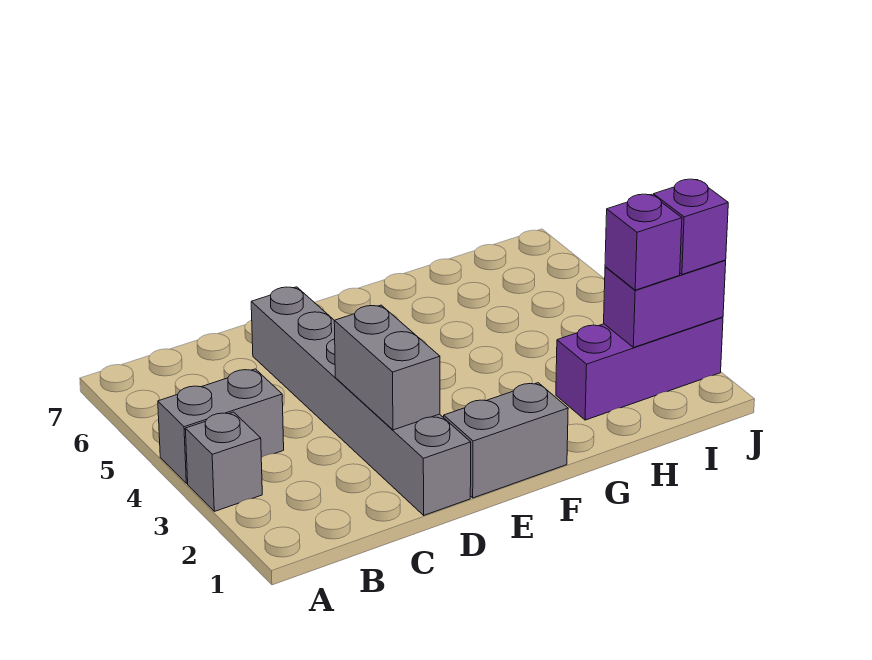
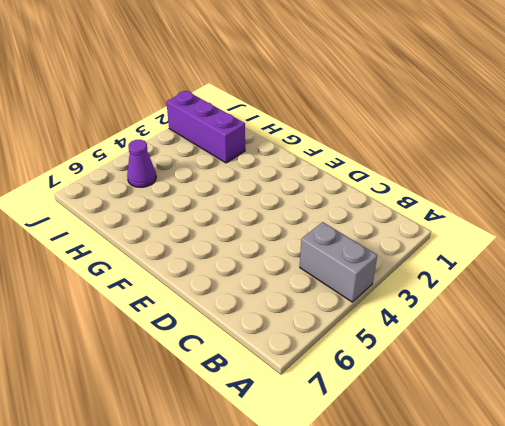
purple 1x1 cone [127,140,156,187] -> none
none -> grey 1x1 brick [185,412,262,511]
none -> grey 1x6 brick [251,287,471,515]

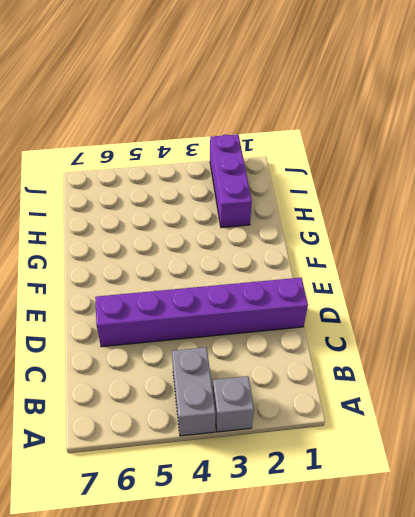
purple 1x6 brick [95,278,308,347] -> grey 1x6 brick [251,287,471,515]
none -> grey 1x2 brick [444,383,568,498]
none -> grey 1x2 brick [334,305,440,430]

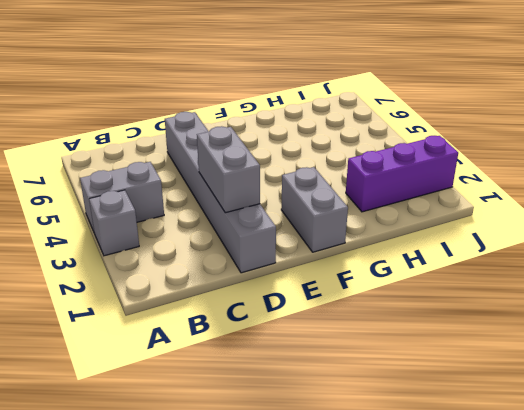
grey 1x2 brick [281,167,348,252] -> grey 1x2 brick turned to [444,383,568,498]
none -> purple 1x2 brick [604,260,726,348]
none -> purple 1x1 brick [605,194,682,290]

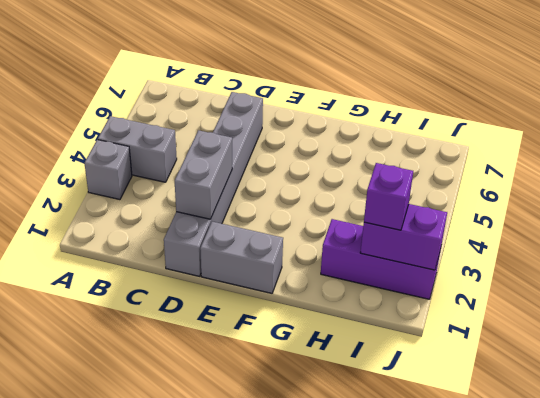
none -> purple 1x1 brick [653,179,728,274]

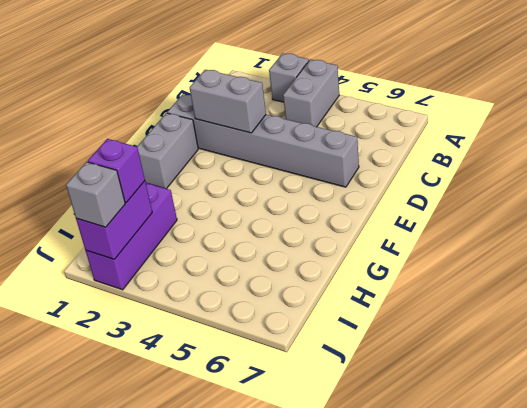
grey 1x1 brick [66,162,125,227] -> purple 1x1 brick [653,179,728,274]

